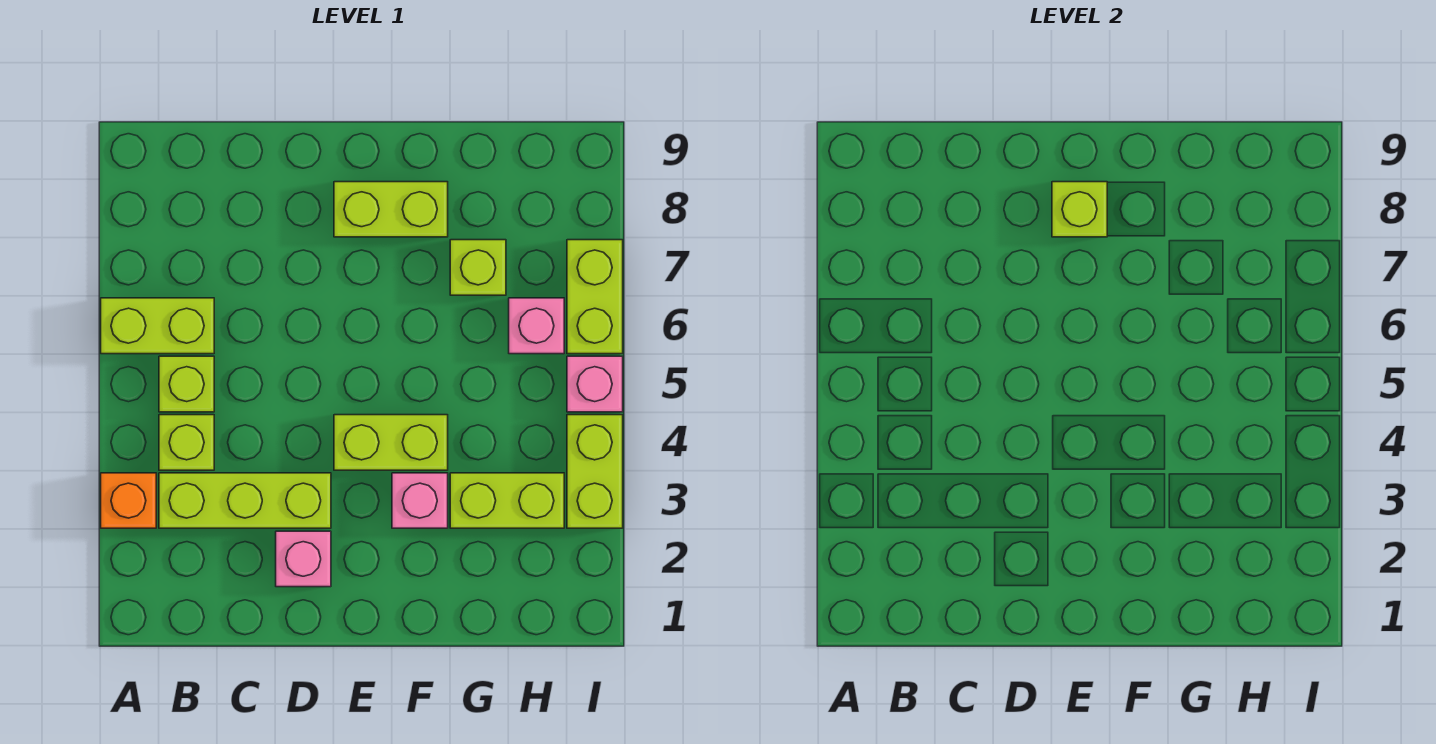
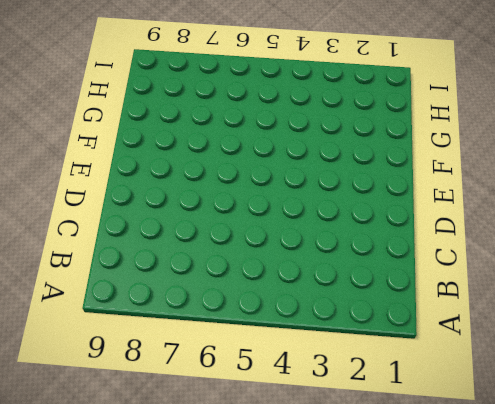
none -> orange 1x1 brick [101,473,156,528]
none -> lime 1x2 brick [101,298,214,354]
none -> lime 1x3 brick [159,473,331,528]

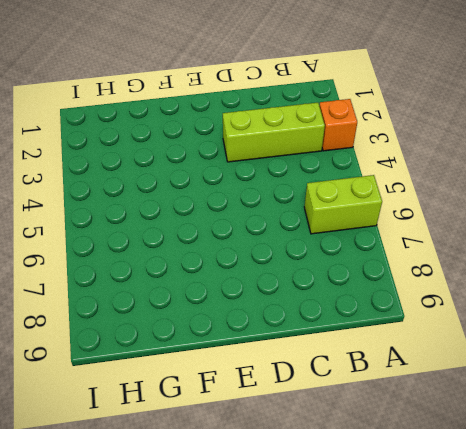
none -> lime 1x1 brick [159,415,214,470]
none -> lime 1x1 brick [159,356,214,412]
none -> pink 1x1 brick [276,531,331,587]

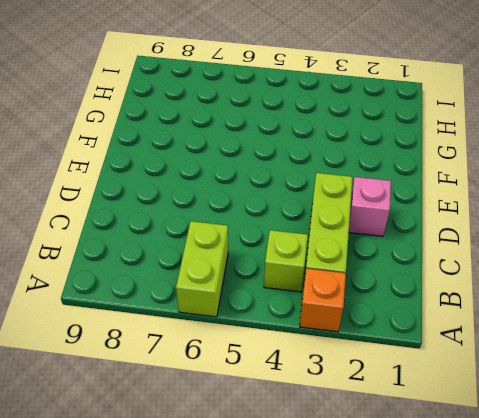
none -> lime 1x1 brick [159,356,214,412]
none -> lime 1x2 brick [334,415,448,470]
none -> lime 1x2 brick [334,182,448,237]

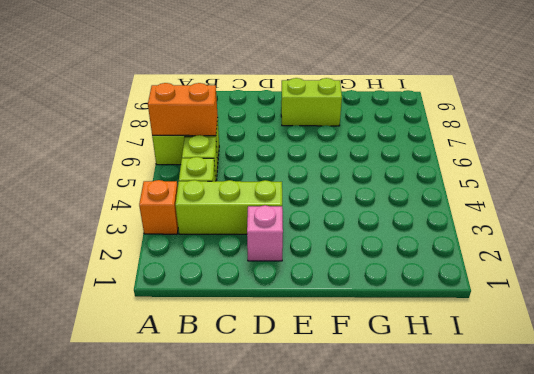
orange 1x2 brick [148,83,218,136] -> none
none -> lime 1x2 brick [334,415,448,470]
none -> pink 1x1 brick [392,473,448,528]
none -> lime 1x2 brick [450,473,564,528]

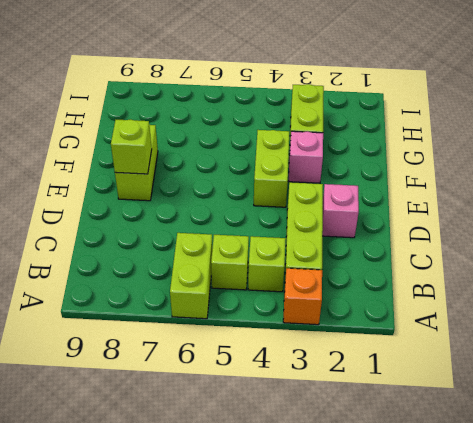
none -> lime 1x1 brick [450,240,506,295]
none -> pink 1x1 brick [509,298,564,354]
none -> lime 1x2 brick [567,415,623,528]

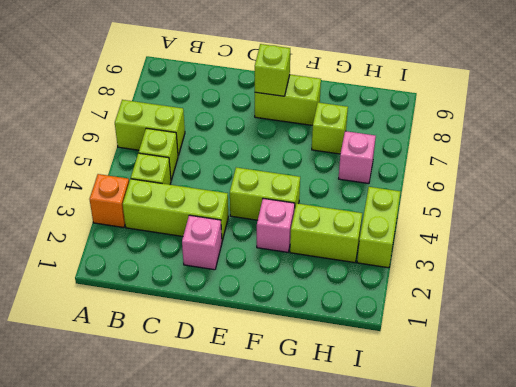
none -> pink 1x1 brick [567,356,623,412]
none -> lime 1x2 brick [567,240,623,354]

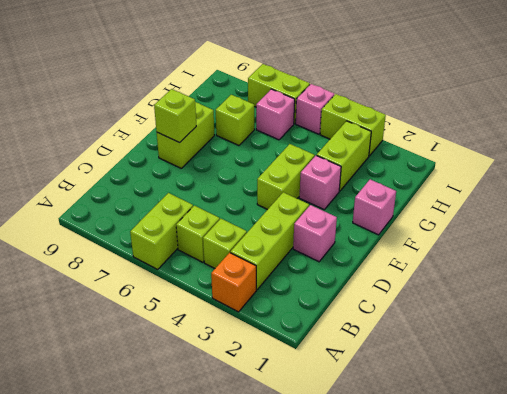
pink 1x1 brick [353,179,396,235] -> none

